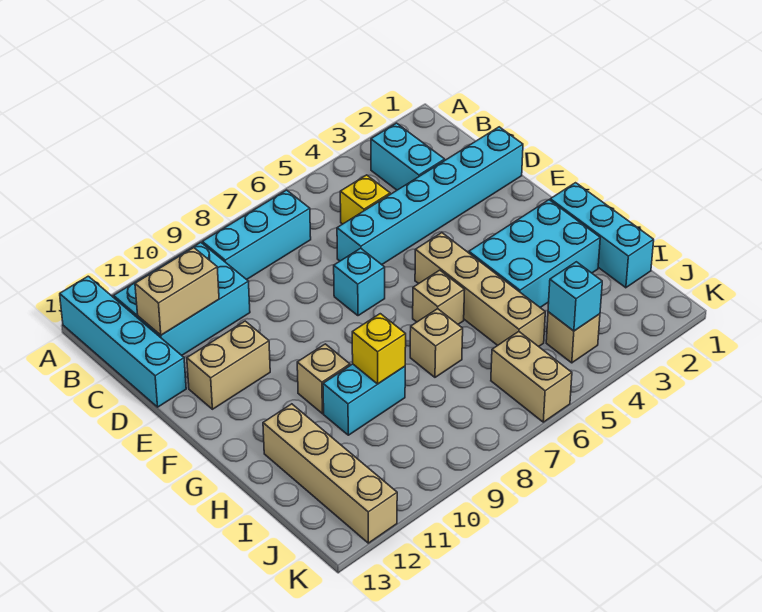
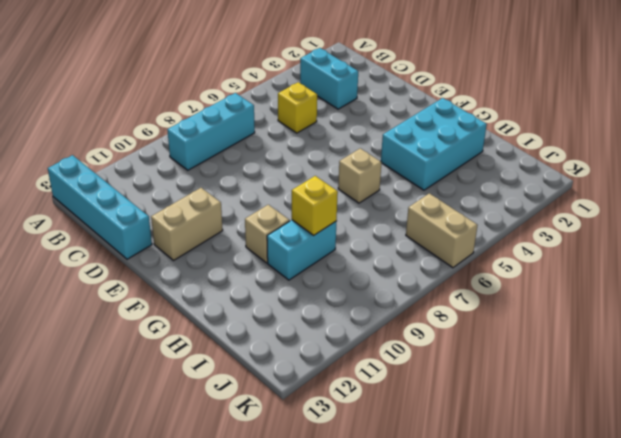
none -> cyan 2x3 brick [114,242,250,355]
none -> cyan 1x6 brick [337,127,523,265]
none -> cyan 1x1 brick [334,248,385,316]

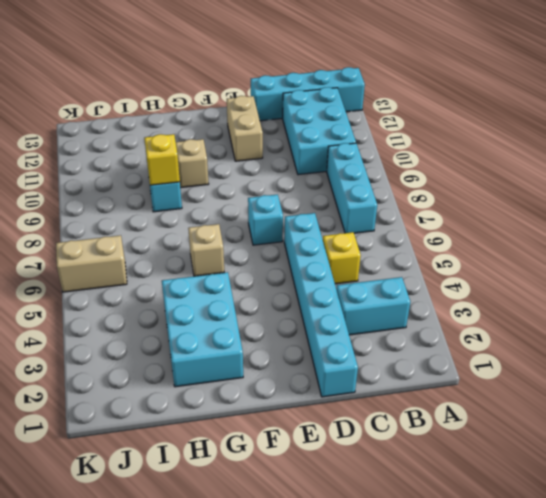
none -> tan 1x4 brick [415,233,545,347]
none -> cyan 1x3 brick [550,183,654,288]
none -> tan 1x1 brick [410,309,463,377]

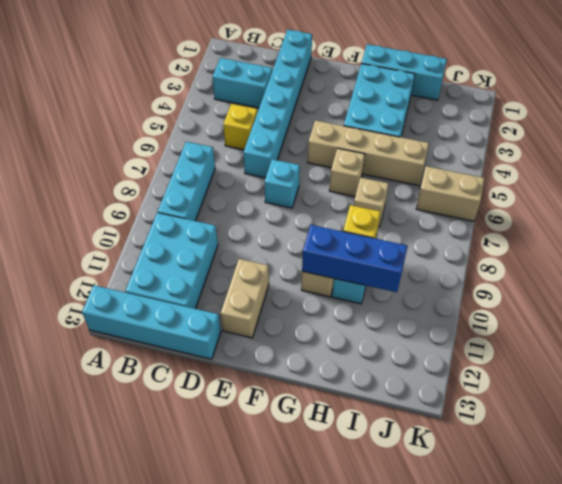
blue 1x3 brick [302,225,407,292] -> none
none -> tan 1x4 brick [263,404,397,543]
none -> tan 1x1 brick [546,312,600,363]
none -> tan 1x2 brick [135,248,219,335]

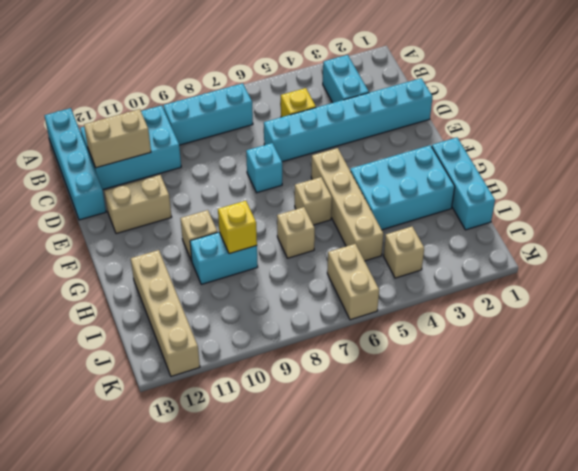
none -> cyan 1x1 brick [548,262,602,331]

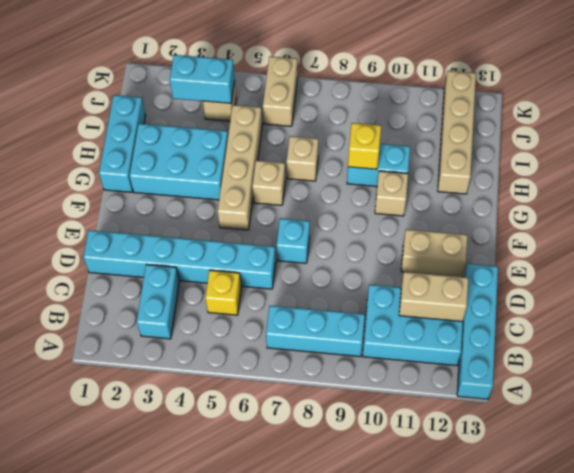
cyan 1x2 brick [170,55,235,103] -> cyan 1x1 brick [548,262,602,331]

